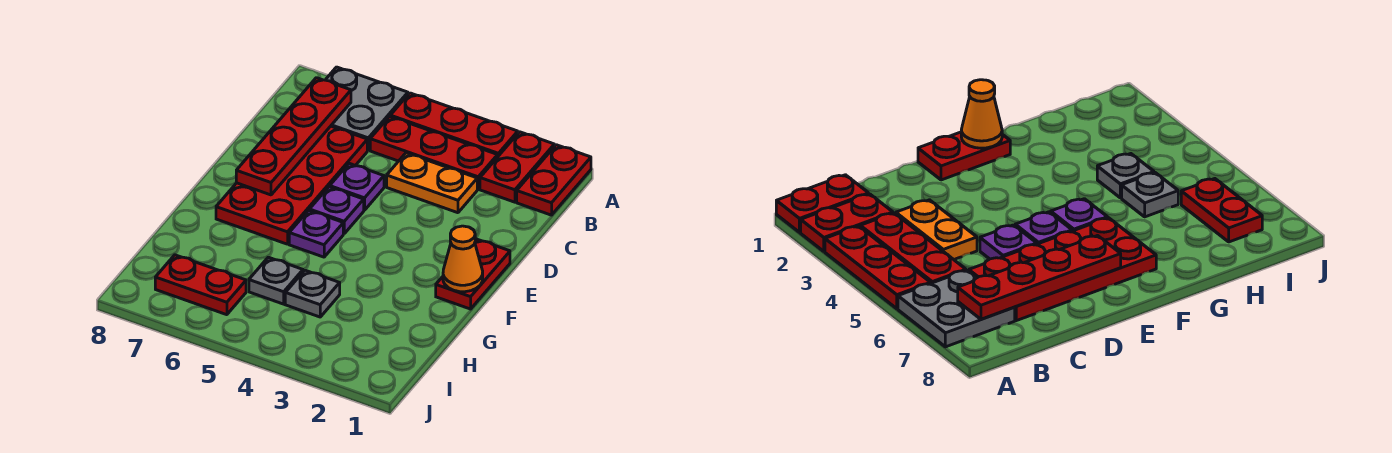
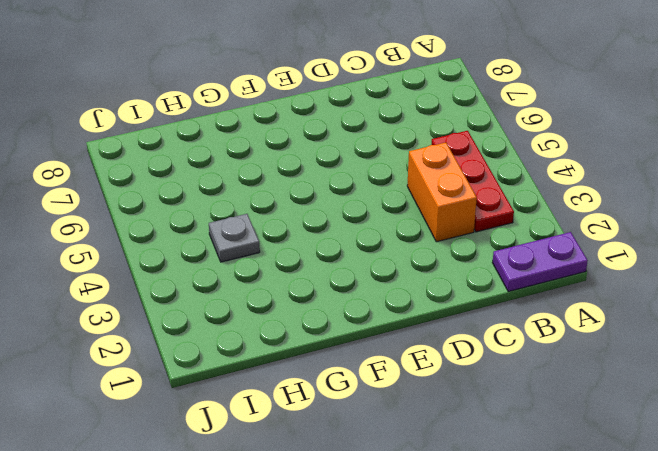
purple 1x2 plate [492,232,588,291] -> red 1x2 plate [517,145,591,215]
orange 1x2 brick [407,143,477,242] -> orange 1x2 plate [387,153,477,213]
none -> red 1x2 plate [480,132,554,202]
none -> red 1x3 plate [390,93,518,156]
none -> grey 2x2 plate [326,67,408,150]

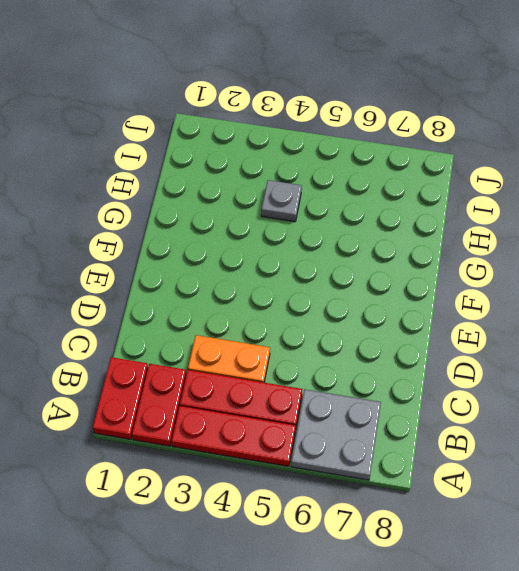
none -> red 2x4 plate [216,126,367,244]
none -> purple 1x1 plate [330,163,384,210]
none -> red 1x2 plate [436,239,510,309]

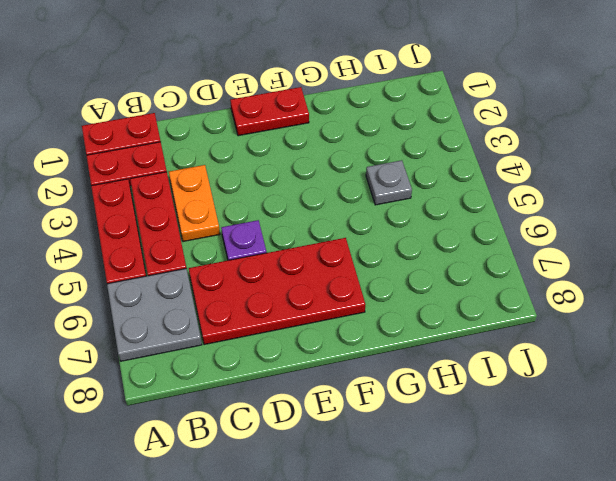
none -> purple 1x1 plate [310,187,364,234]
none -> purple 1x1 plate [289,210,343,257]
none -> grey 1x1 plate [249,257,303,304]

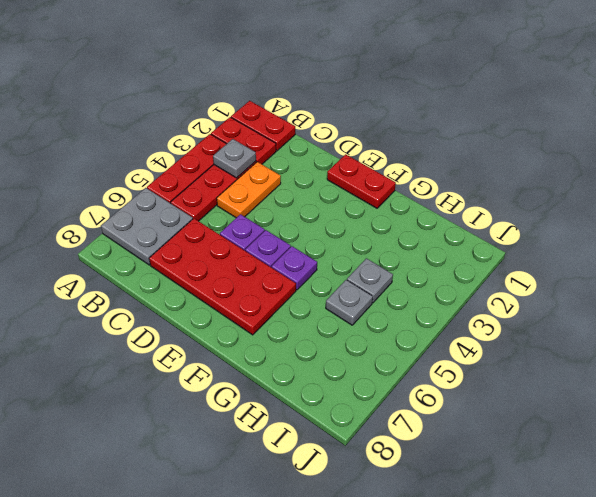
grey 1x1 plate [213,139,256,178] -> none
none -> red 1x2 plate [155,255,246,315]
none -> red 1x4 plate [236,78,351,195]
none -> orange 1x1 cone [443,226,483,292]

